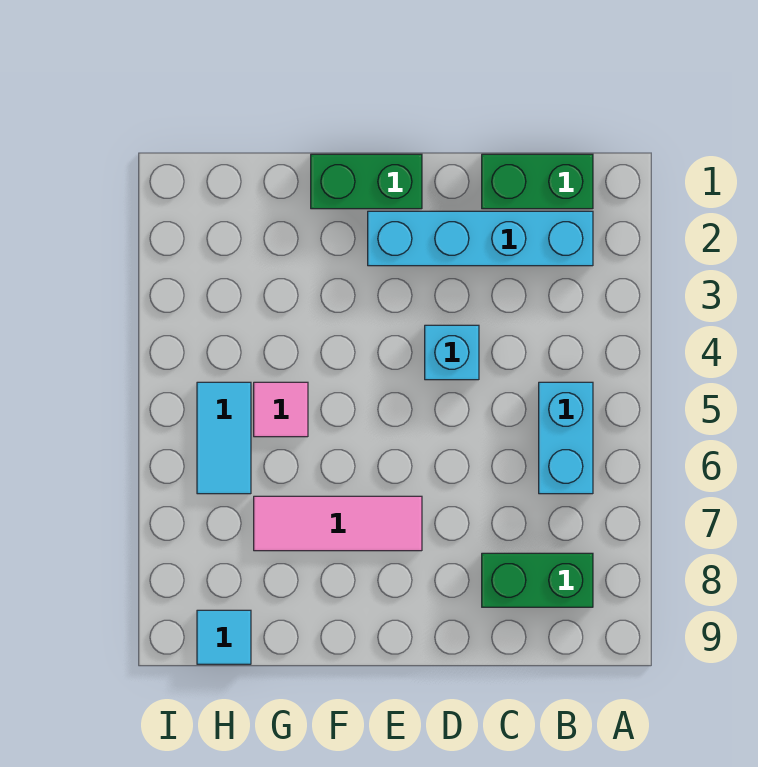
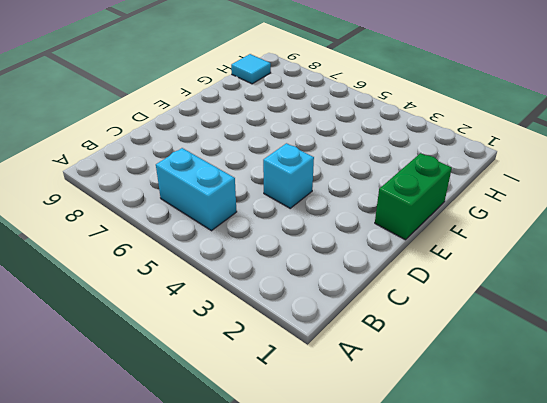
none -> green 1x2 brick [482,154,593,209]
none -> cyan 1x4 brick [368,211,593,266]

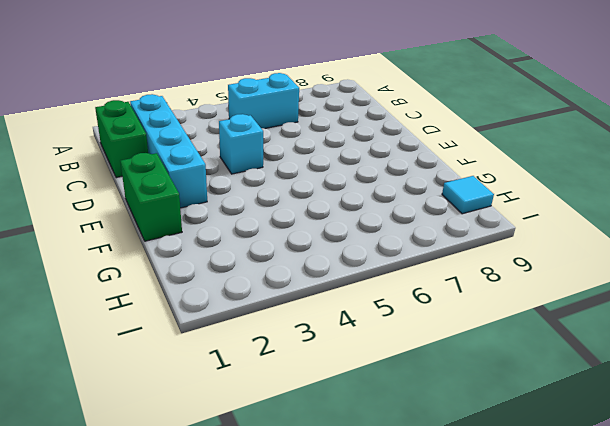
none -> green 1x2 brick [482,553,593,607]
none -> pink 1x3 tile [254,496,422,551]

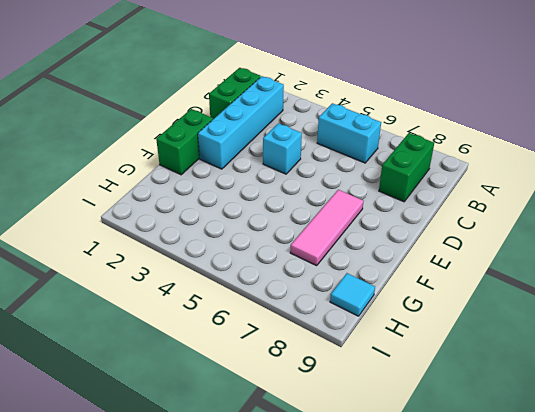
none -> pink 1x1 tile [254,382,308,437]
none -> cyan 1x2 tile [197,382,251,494]

